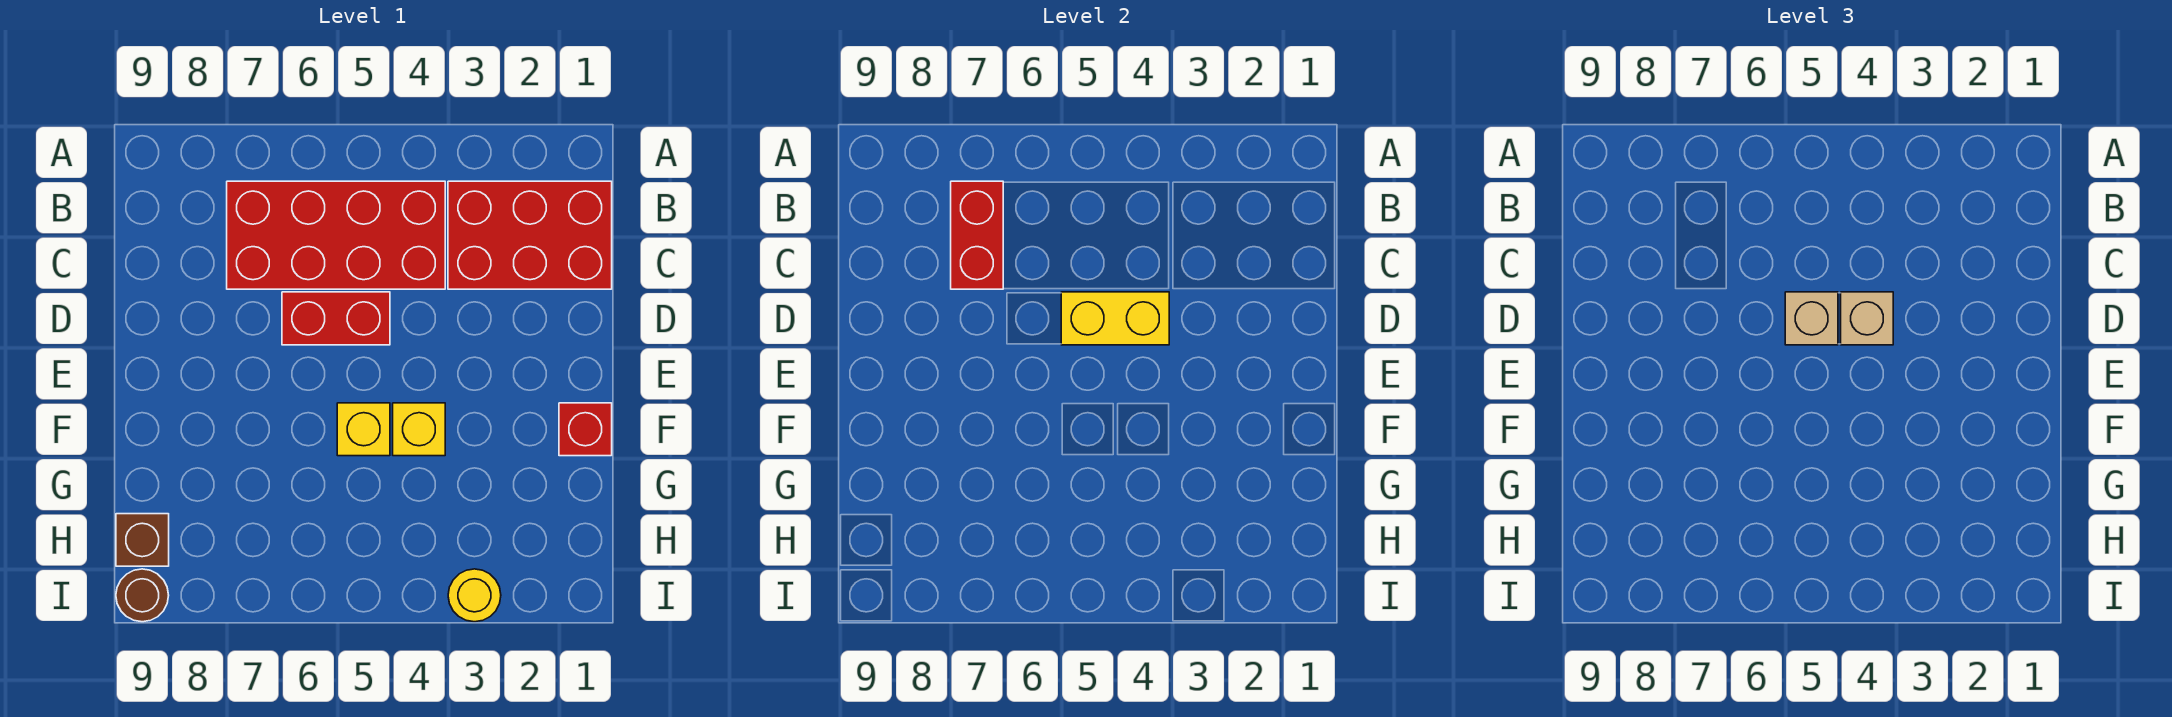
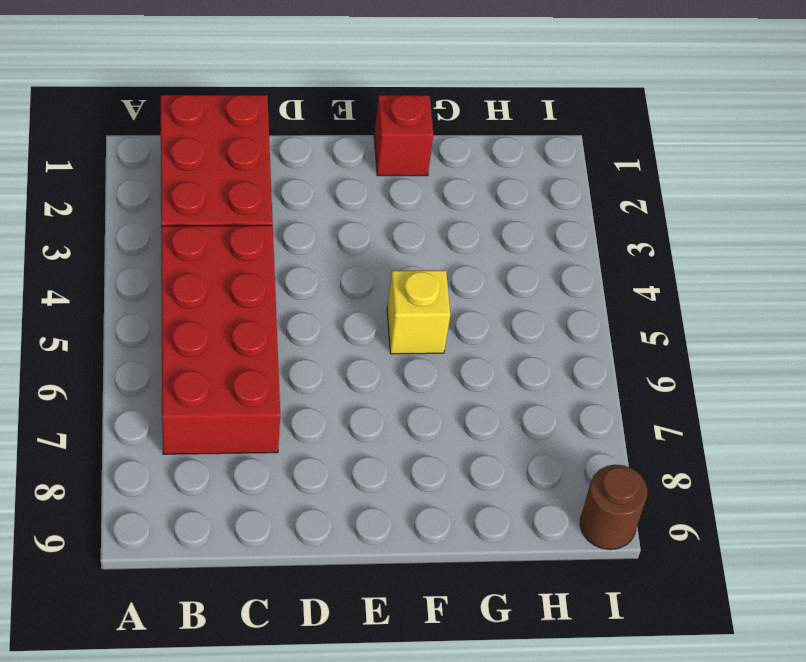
none -> red 1x2 brick [282,292,390,345]
none -> yellow 1x1 brick [393,403,445,456]
none -> brown 1x1 brick [116,514,169,566]

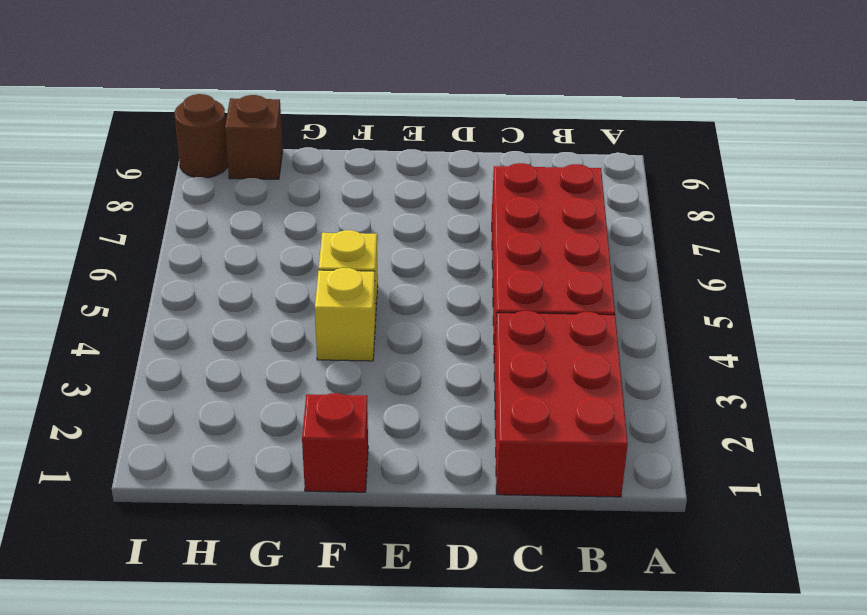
none -> red 1x2 brick [282,292,390,345]
none -> yellow 1x1 round brick [448,569,501,622]
none -> red 1x2 brick [951,181,1003,289]

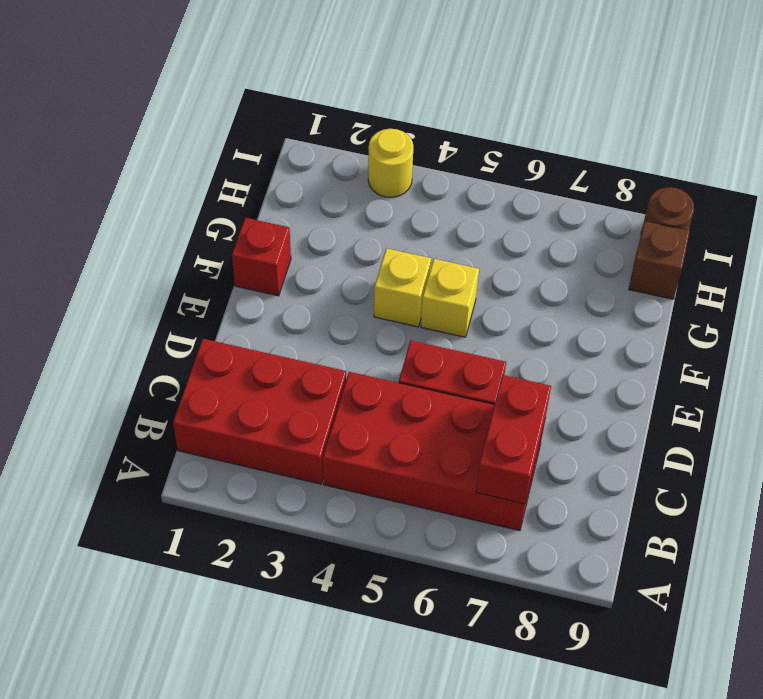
none -> yellow 1x2 brick [1061,292,1169,345]
none -> tan 1x1 brick [1841,292,1893,345]
none -> tan 1x1 brick [1785,292,1838,345]

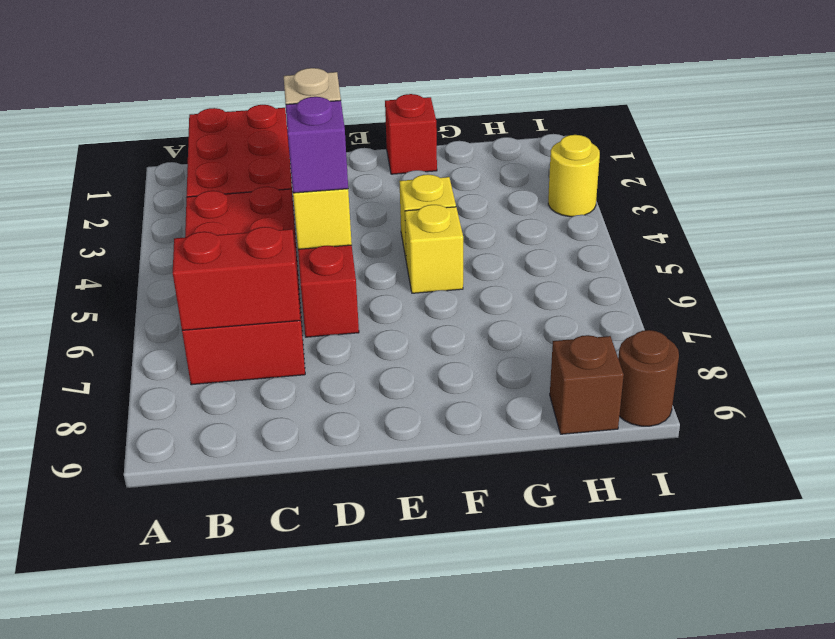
purple 1x1 brick [286,97,348,193] -> tan 1x1 brick [1785,292,1838,345]

